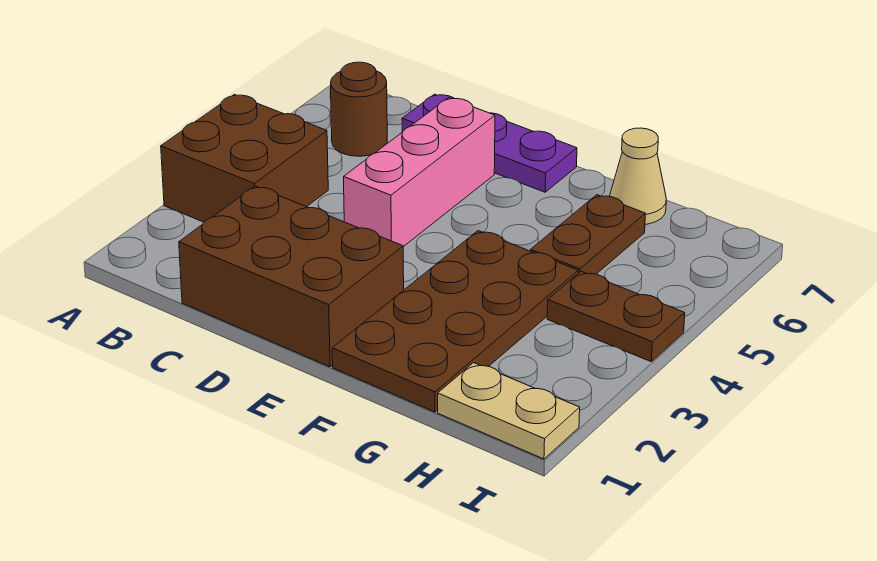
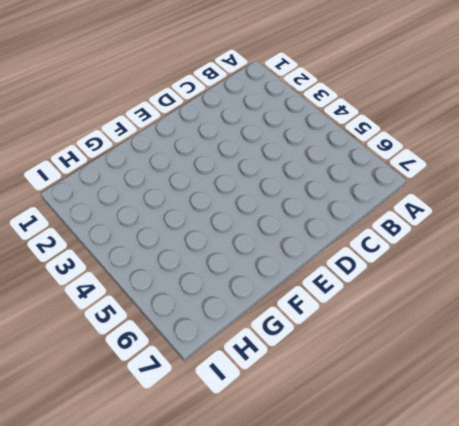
none -> brown 2x2 brick [161,95,328,222]
none -> brown 1x1 round brick [331,62,387,156]

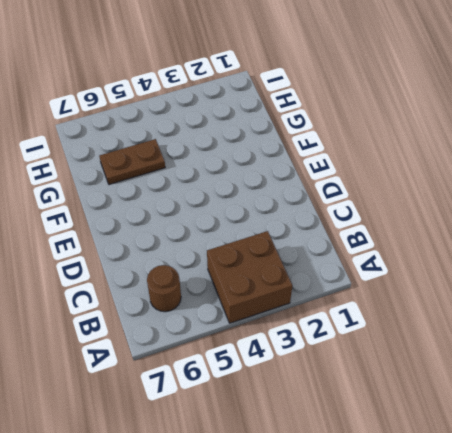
none -> brown 2x3 brick [179,186,404,367]
none -> purple 1x3 plate [402,94,577,192]

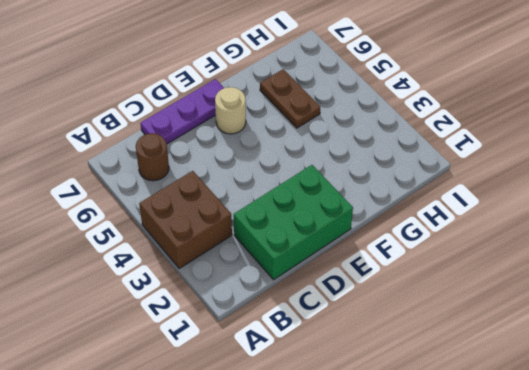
green 2x3 brick [234,165,353,280] -> brown 2x3 brick [179,186,404,367]
tan 1x1 round brick [215,87,246,134] -> none
none -> pink 1x3 brick [344,98,495,247]
none -> brown 2x4 plate [332,231,578,412]

